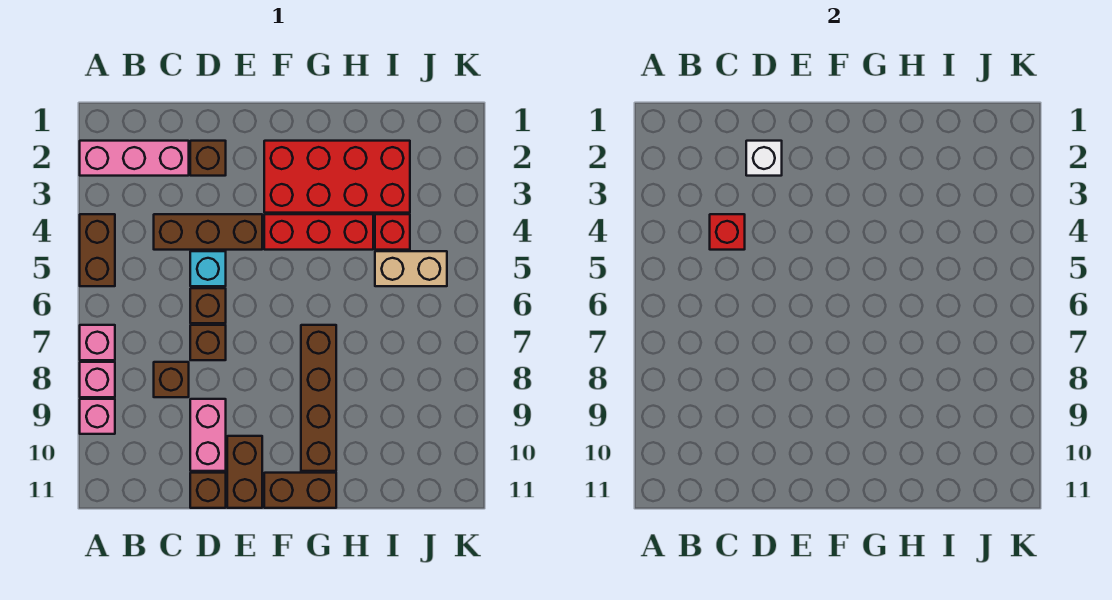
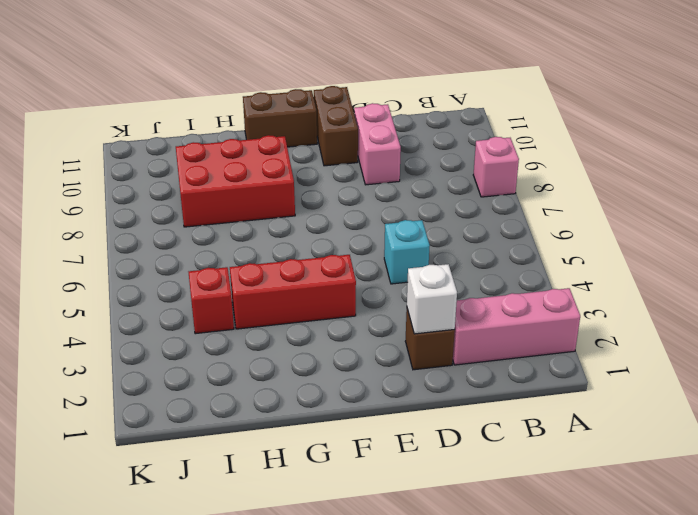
red 2x3 brick [176,135,295,227] -> brown 1x4 brick [301,325,336,471]
none -> brown 1x2 brick [80,214,115,286]
none -> pink 1x1 brick [80,325,115,360]
none -> pink 1x1 brick [80,399,115,434]

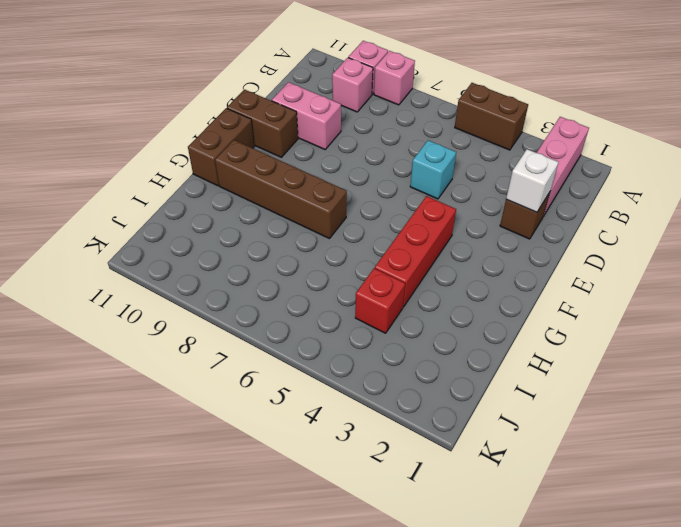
pink 1x1 brick [332,58,373,112] -> pink 1x1 brick moved to [80,325,115,360]
none -> brown 1x3 brick [154,214,262,250]
none -> brown 1x1 brick [154,362,189,397]
none -> brown 1x1 brick [190,288,226,323]

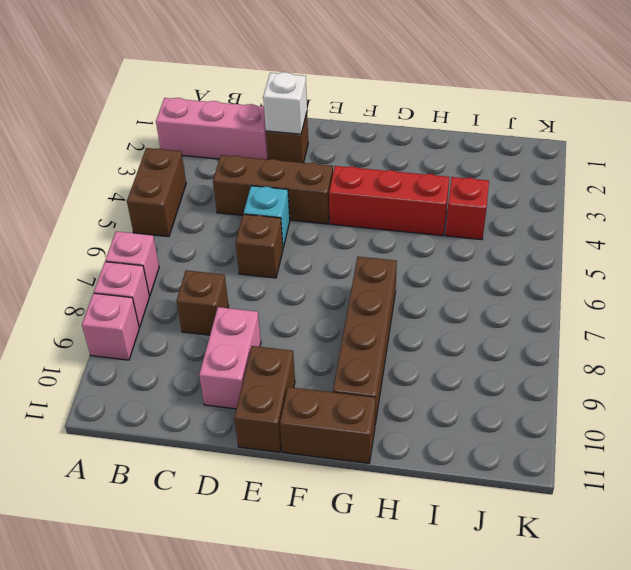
none -> brown 1x1 brick [190,325,226,360]
none -> brown 1x1 brick [190,473,226,508]
none -> red 2x4 brick [264,141,410,213]

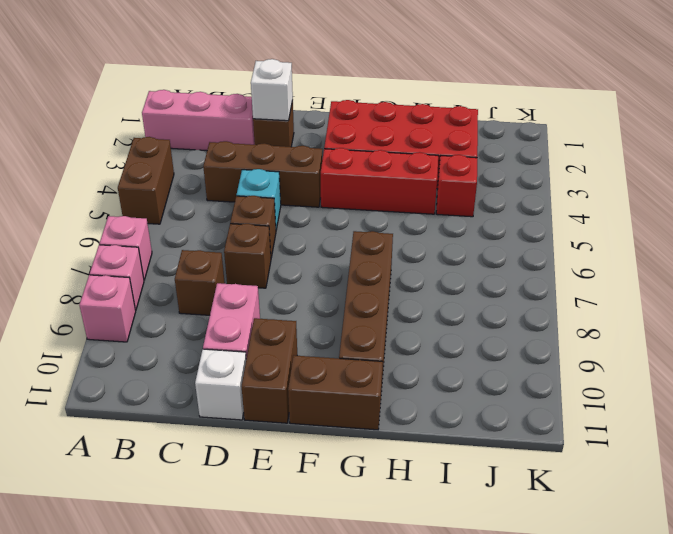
white 1x1 brick [195,349,246,420] -> brown 1x1 brick [190,473,226,508]
none -> tan 1x2 brick [375,251,447,286]
none -> red 1x1 brick [710,214,745,250]

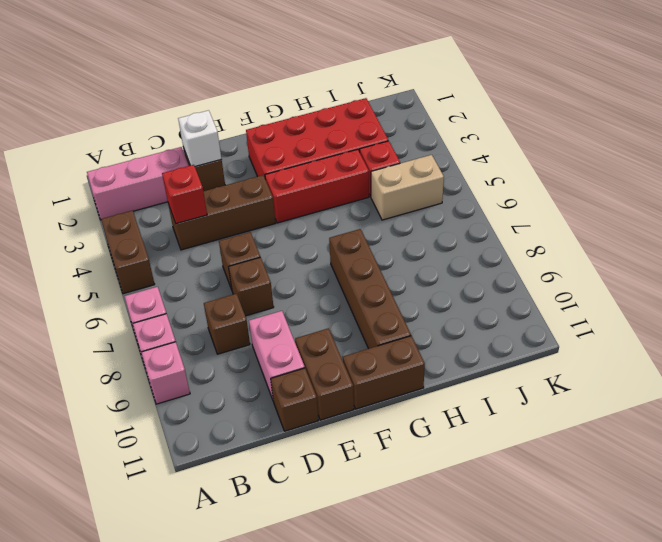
none -> cyan 1x1 brick [190,251,226,286]

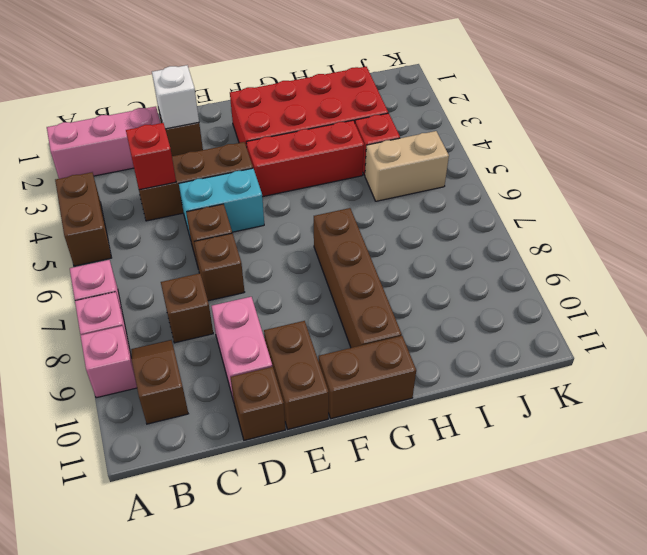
brown 1x2 slope [131,340,188,424] -> none
cyan 1x2 brick [179,168,264,236] -> cyan 1x1 brick [190,251,226,286]

